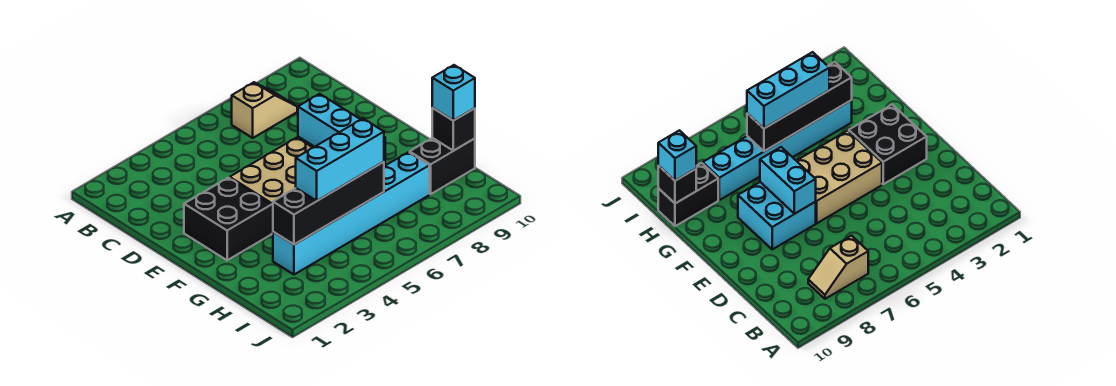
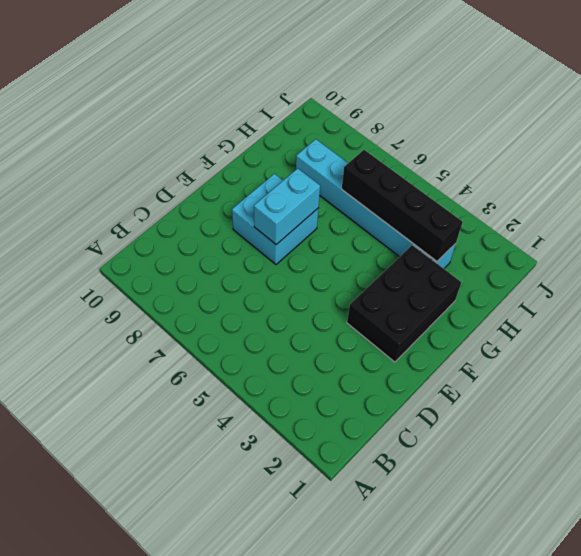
black 2x3 brick [347,245,461,362] -> black 2x2 brick [184,178,272,260]
none -> tan 1x2 slope [232,82,297,138]
none -> tan 2x3 brick [230,138,313,233]

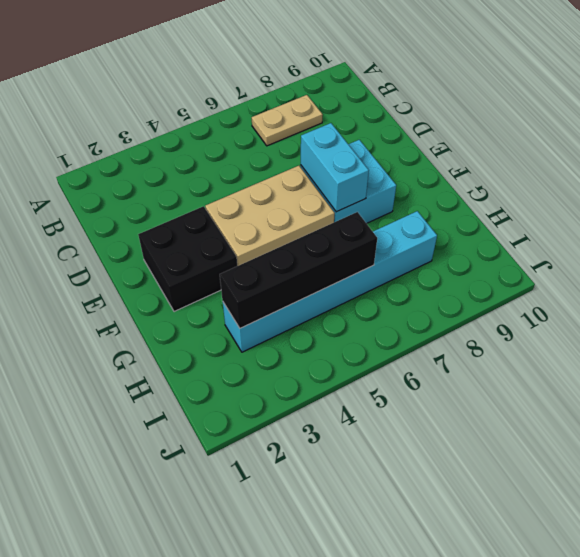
tan 1x2 plate [252,95,323,146] -> tan 1x2 slope [232,82,297,138]
none -> black 1x2 brick [410,138,475,194]
none -> black 1x1 brick [432,108,475,151]

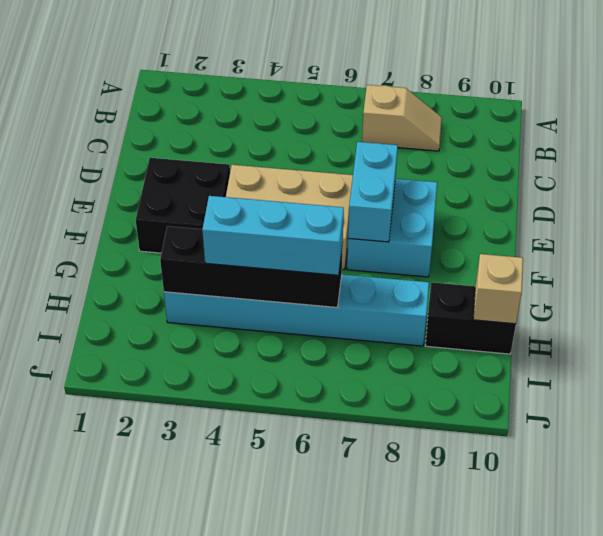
tan 1x1 brick [473,254,523,324] -> black 1x1 brick [432,108,475,151]
none -> cyan 1x1 brick [432,65,475,121]

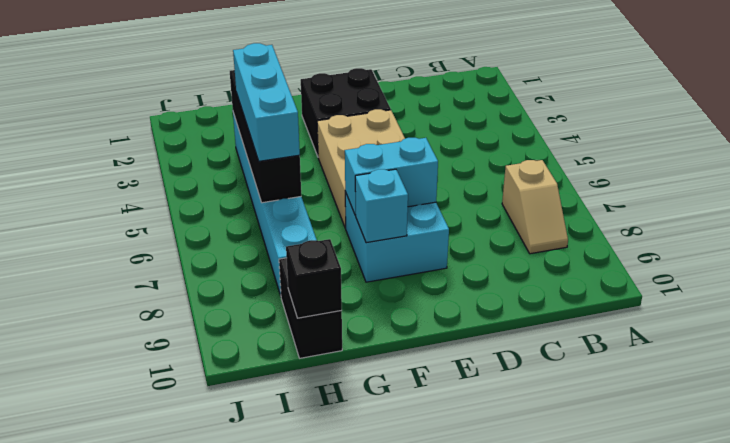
cyan 1x1 brick [355,169,408,243] -> cyan 1x1 brick moved to [432,65,475,121]

